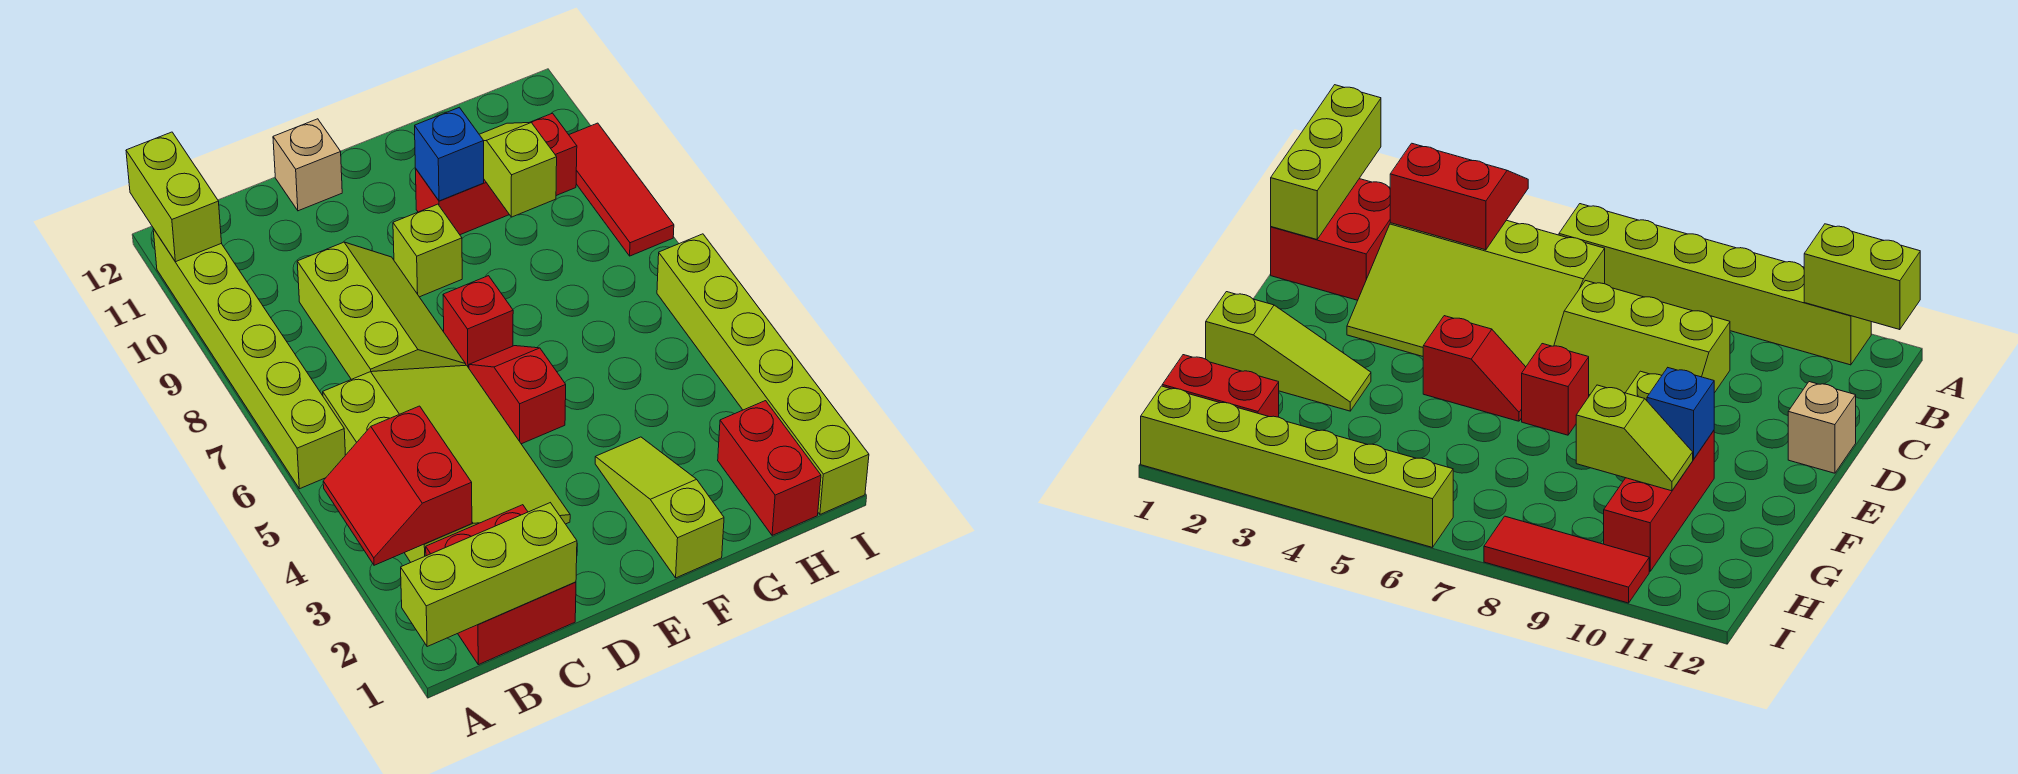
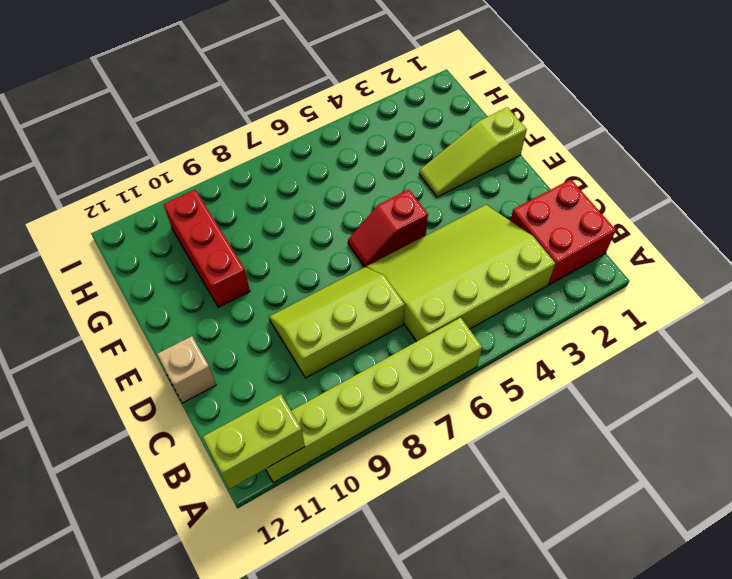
none -> red 1x1 brick [443,276,513,368]
none -> lime 1x1 brick [393,204,462,297]
none -> red 1x2 brick [718,401,821,536]

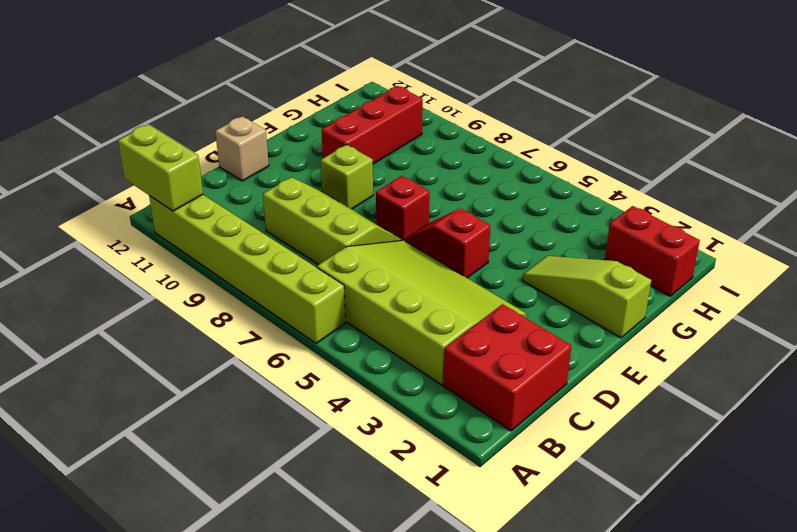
none -> lime 1x6 brick [657,234,869,514]
none -> red 1x3 tile [569,123,674,256]
none -> lime 1x3 brick [401,503,577,647]

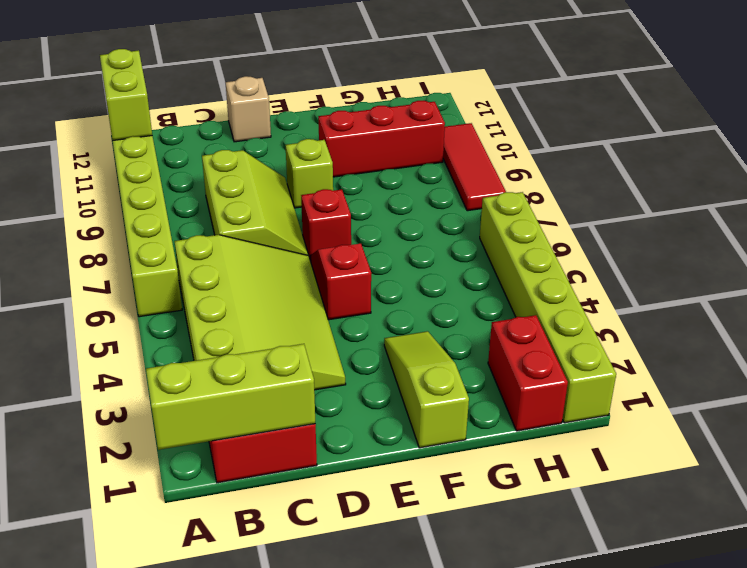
none -> red 2x2 slope [323,406,472,565]
none -> blue 1x1 brick [415,107,484,201]
none -> lime 1x2 slope [479,123,557,217]

